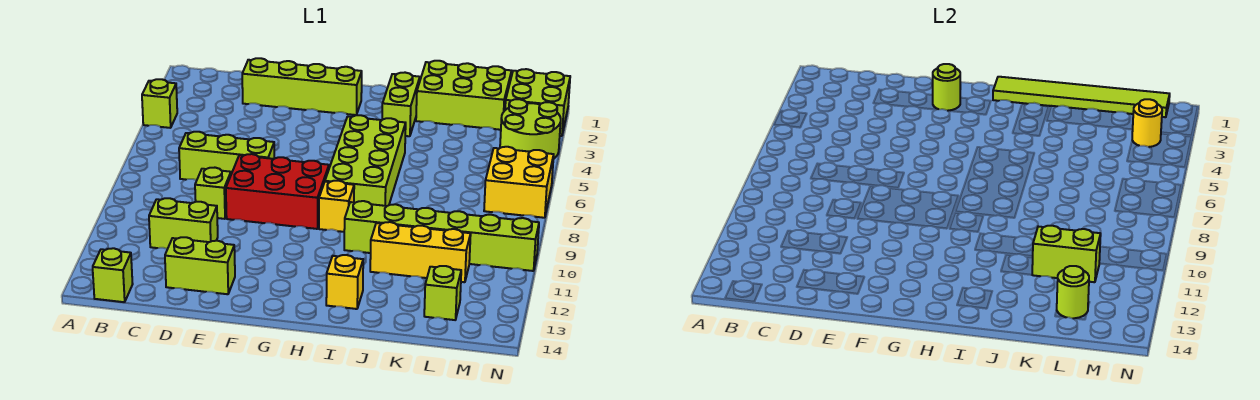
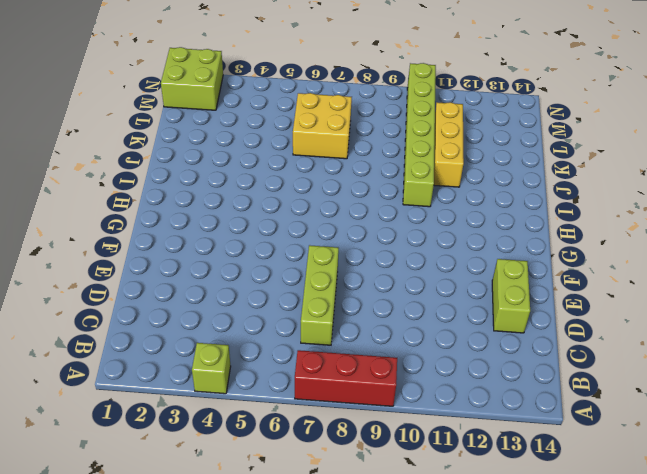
red 1x3 brick [295,350,397,406] -> none
yellow 2x2 brick [293,93,352,159] -> yellow 2x2 brick moved to [484,147,554,218]
none -> lime 1x1 brick [93,248,133,302]
none -> lime 1x2 brick [149,198,218,249]
none -> lime 1x4 brick [242,58,362,115]

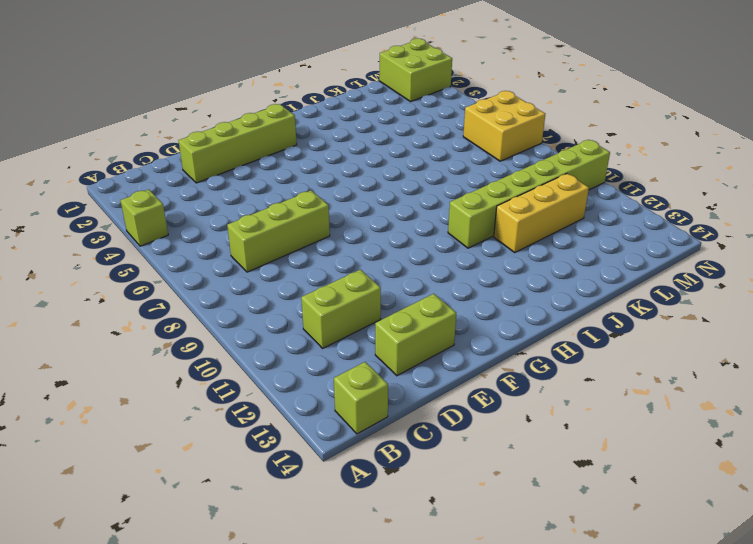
none -> lime 1x1 brick [195,168,231,219]
none -> red 2x3 brick [226,154,329,229]
none -> lime 2x4 brick [325,115,406,206]

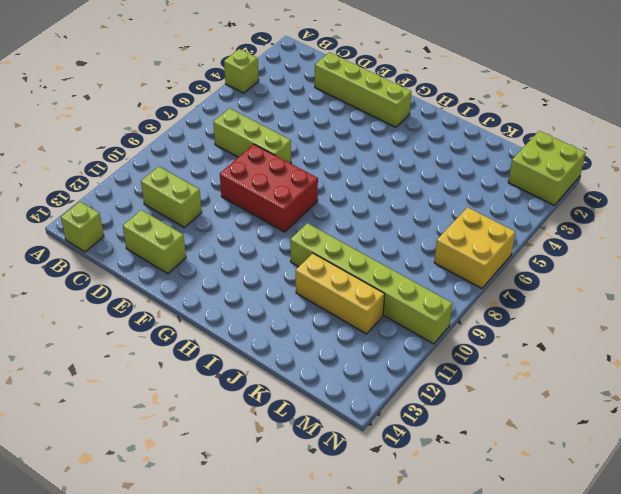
none -> lime 1x1 brick [195,168,231,219]
none -> lime 2x4 brick [325,115,406,206]
none -> yellow 1x1 brick [319,181,354,232]

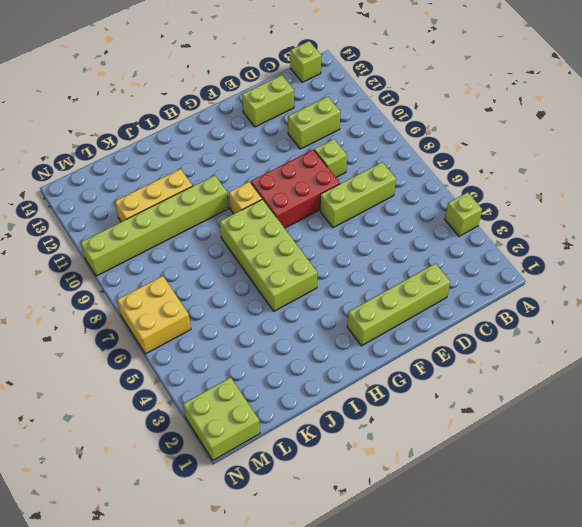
none -> lime 1x2 brick [382,73,420,136]
none -> yellow 1x1 brick [326,255,363,309]
none -> lime 2x3 brick [416,61,512,130]

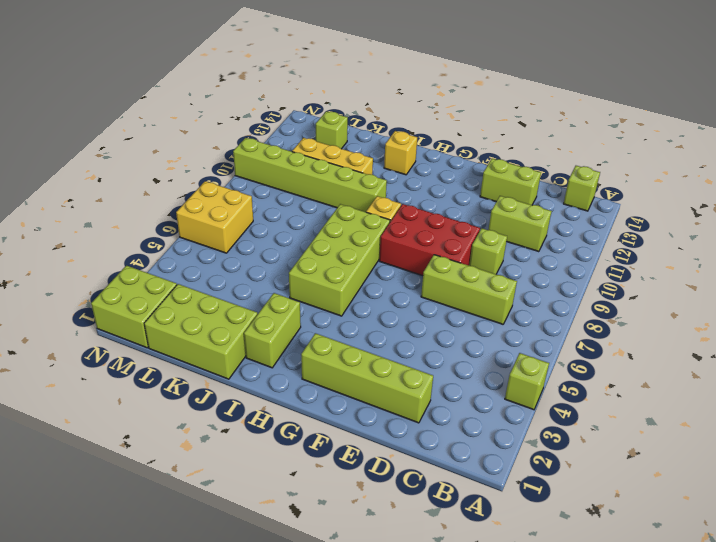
none -> lime 2x2 round brick [500,99,561,159]
none -> lime 1x1 round brick [933,64,960,111]
none -> lime 1x6 tile [993,77,1170,117]

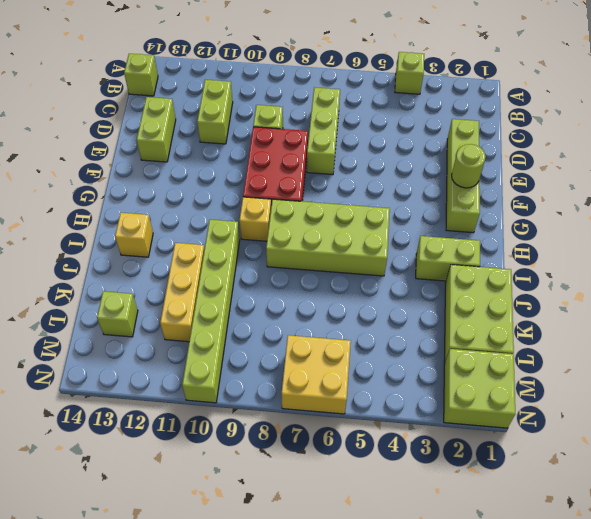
none -> lime 2x2 round brick [500,99,561,159]
none -> lime 1x6 tile [993,77,1170,117]
none -> lime 1x2 brick [1032,226,1101,282]

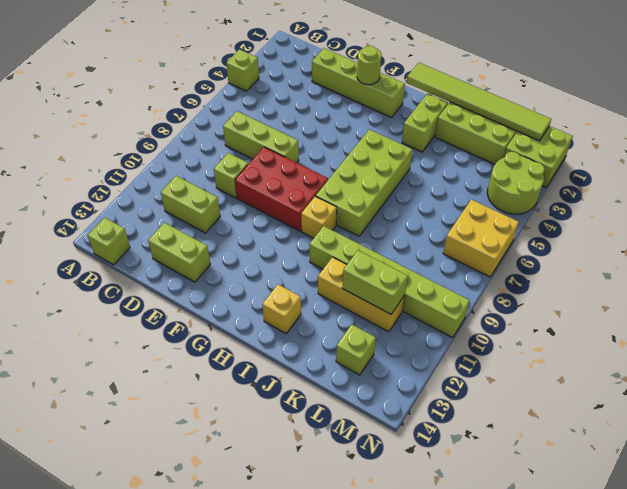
none -> lime 1x1 round brick [1057,266,1089,319]
none -> yellow 1x1 round brick [1132,99,1162,147]

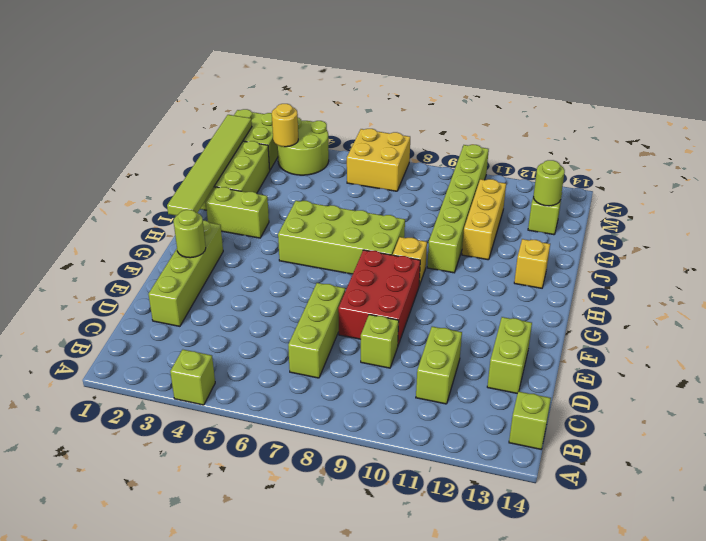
none -> lime 1x2 brick [1032,226,1101,282]

